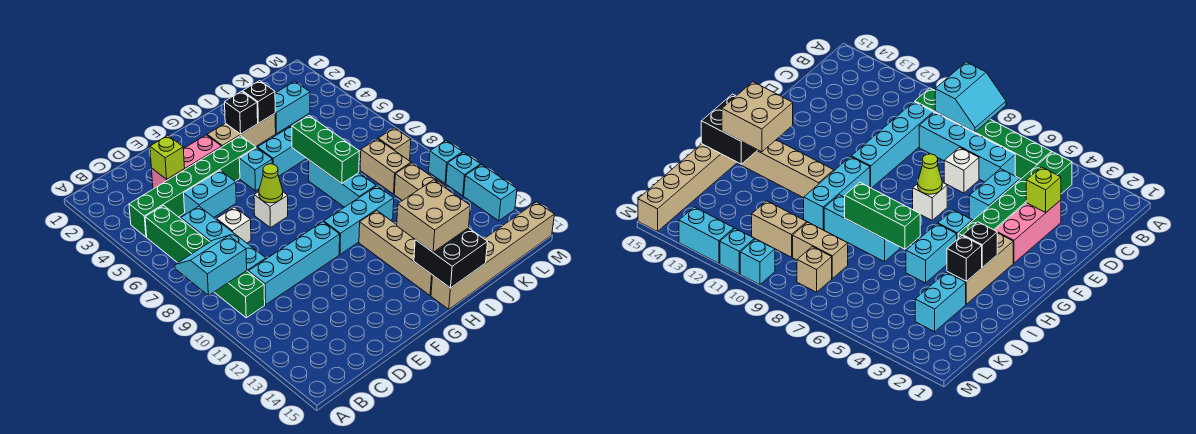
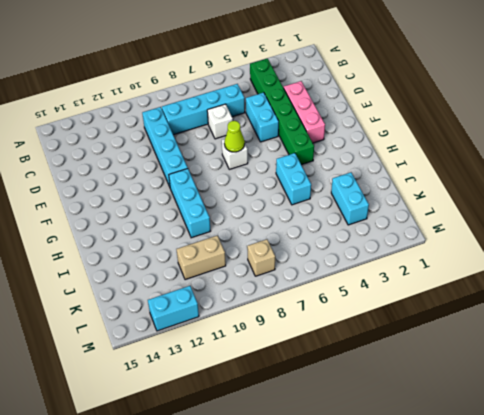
none -> green 1x6 brick [145,205,265,318]
none -> tan 1x3 brick [207,114,276,147]
none -> cyan 1x1 brick [239,148,272,191]
none -> tan 1x4 brick [359,211,433,295]

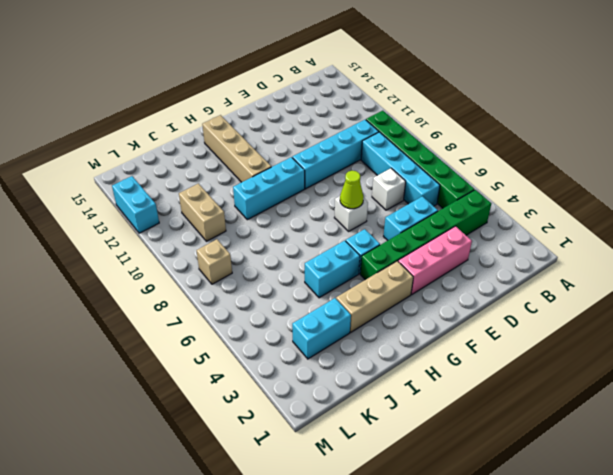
none -> tan 1x6 brick [431,202,554,309]
none -> cyan 1x3 brick [309,160,376,207]
none -> tan 1x2 brick [360,139,411,194]
none -> cyan 1x1 brick [429,141,463,183]

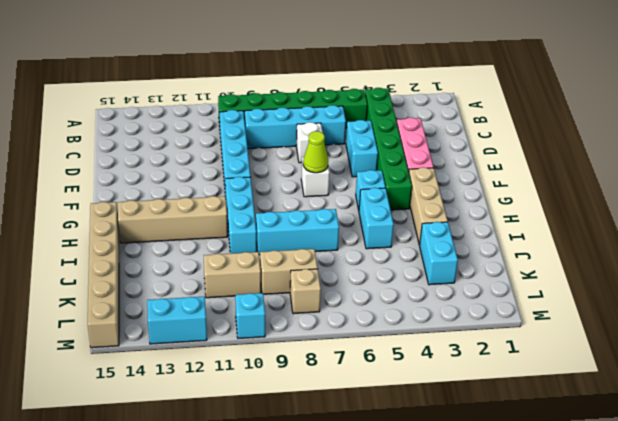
none -> cyan 1x1 brick [446,152,481,196]
none -> cyan 2x2 slope [175,236,247,295]
none -> lime 1x1 brick [150,136,185,179]
none -> black 1x1 brick [225,91,258,134]

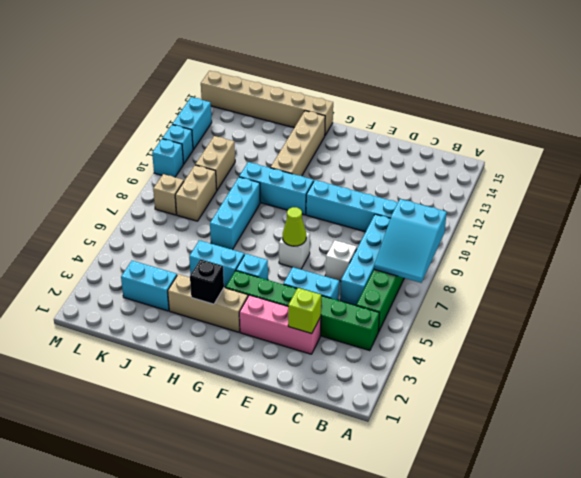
cyan 2x3 slope [374,199,447,283] -> cyan 2x2 slope [175,236,247,295]
none -> black 2x2 brick [414,228,488,288]
none -> black 1x1 brick [243,81,275,123]
none -> green 1x3 brick [292,116,359,183]
none -> tan 2x2 brick [397,180,470,252]

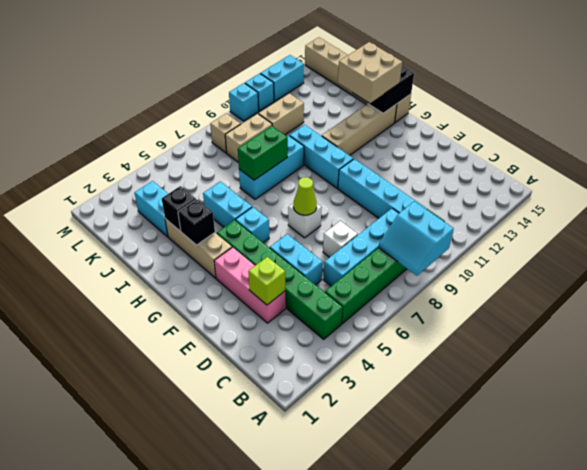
green 1x2 brick [238,126,288,180] -> green 1x3 brick [292,116,359,183]

